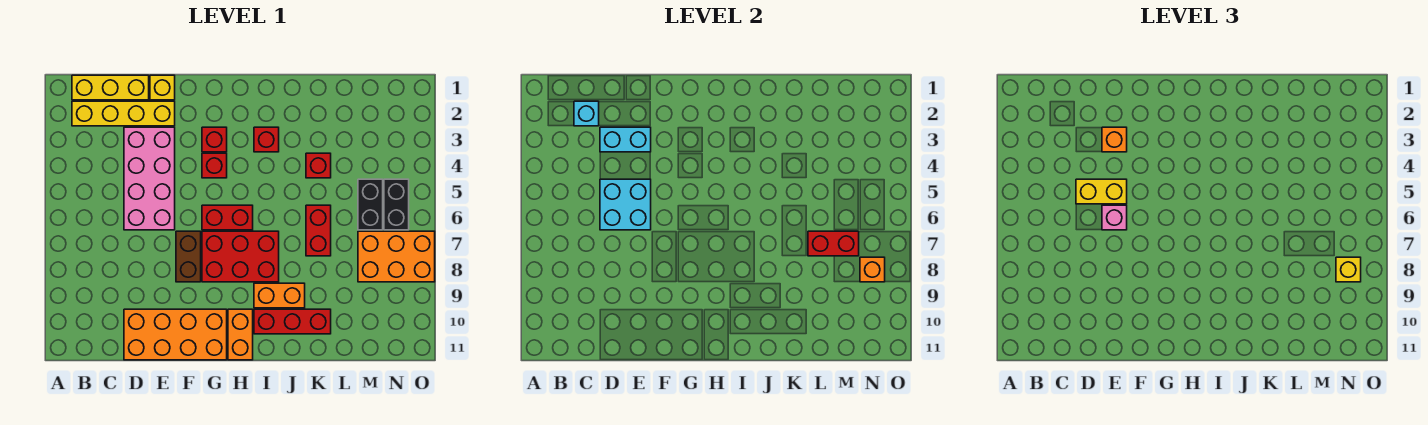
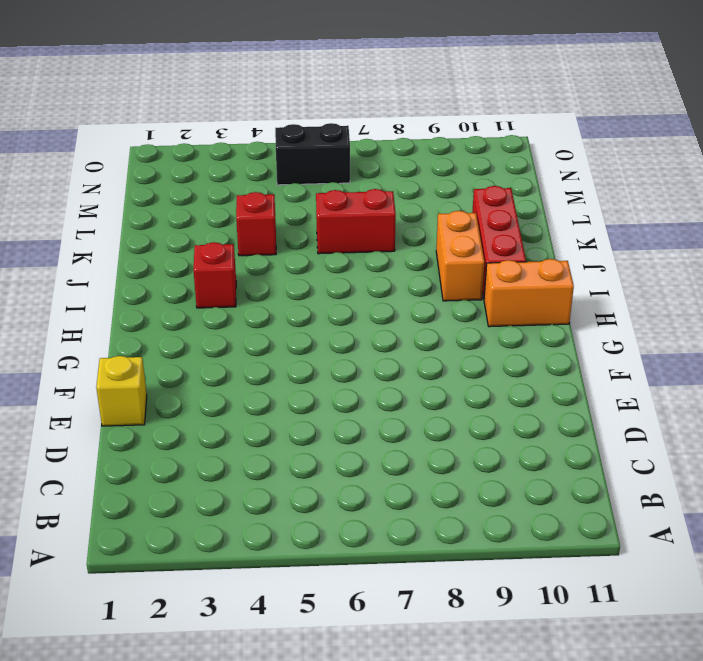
none -> yellow 1x3 brick [72,75,149,100]
none -> yellow 1x4 brick [72,101,175,126]
none -> pink 2x4 brick [124,127,175,230]

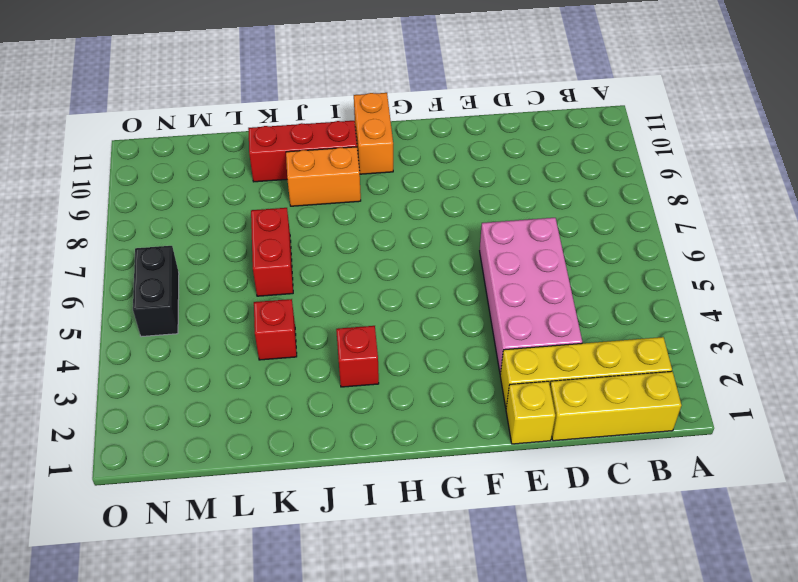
none -> orange 2x4 brick [124,309,227,360]
none -> brown 1x2 brick [176,231,201,282]
none -> red 1x1 brick [202,127,227,152]

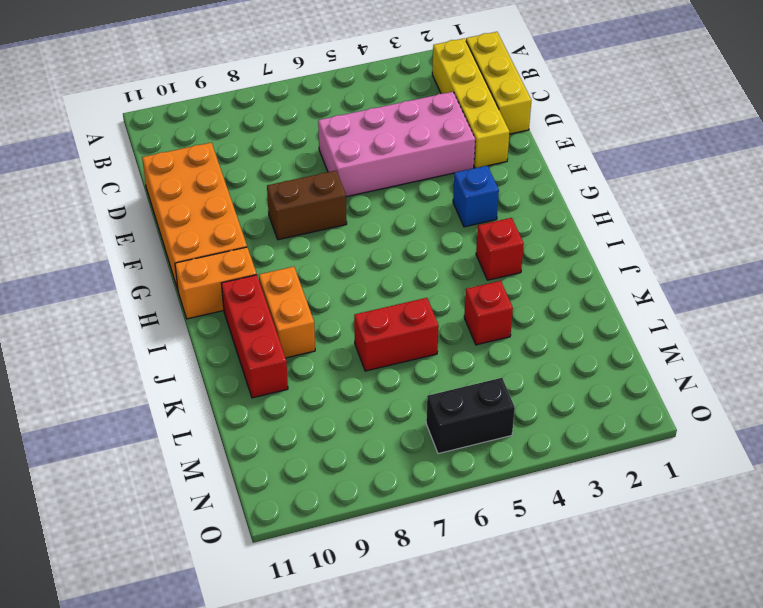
blue 1x1 brick [453,166,499,227] -> red 1x1 brick [202,127,227,152]
none -> yellow 1x1 brick [150,75,175,100]
none -> red 1x1 brick [202,153,227,178]
none -> red 1x2 brick [202,205,253,230]

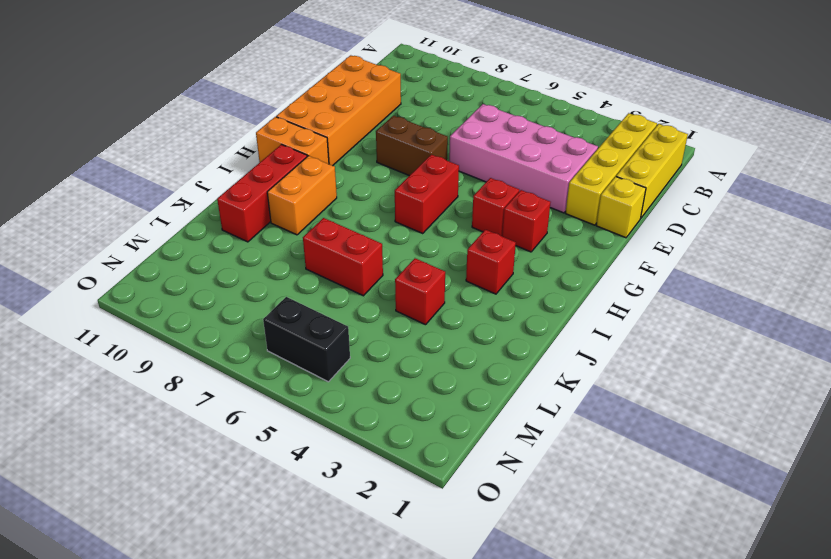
none -> red 2x3 brick [202,231,279,282]
none -> black 1x2 brick [358,179,383,230]
none -> orange 2x3 brick [358,231,435,282]

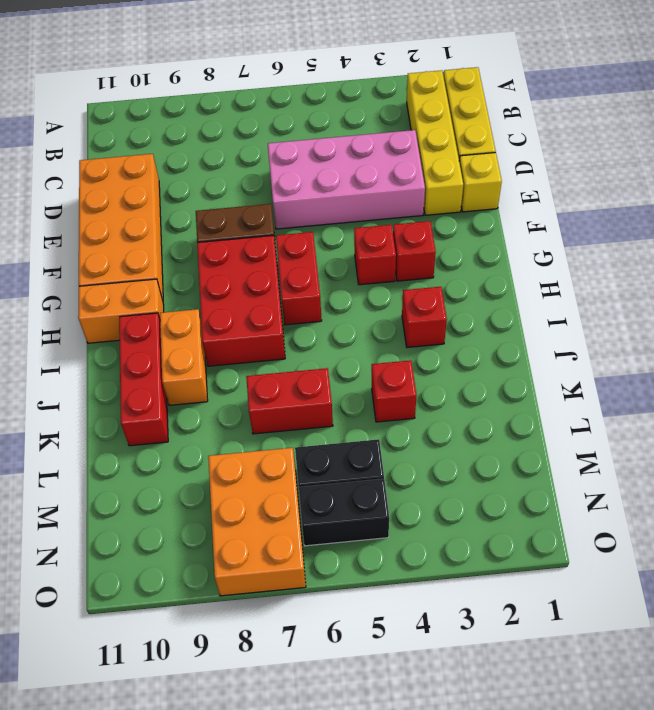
none -> cyan 1x1 brick [574,101,599,126]
none -> cyan 1x2 brick [600,127,651,152]
none -> cyan 2x2 brick [600,179,651,230]

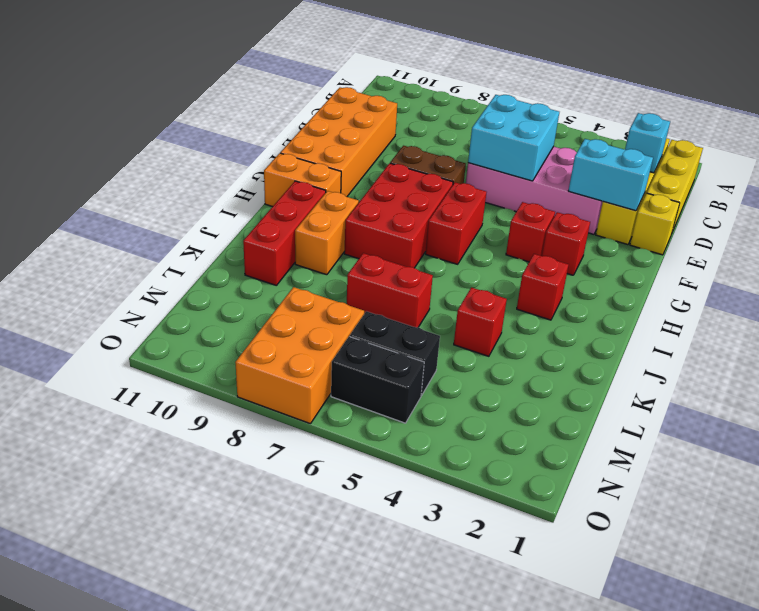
cyan 1x2 brick [568,139,653,211] -> cyan 1x2 brick turned to [600,127,651,152]
none -> red 1x2 brick [808,231,859,256]
none -> orange 1x1 brick [860,257,885,282]
none -> yellow 1x2 brick [1076,179,1127,204]

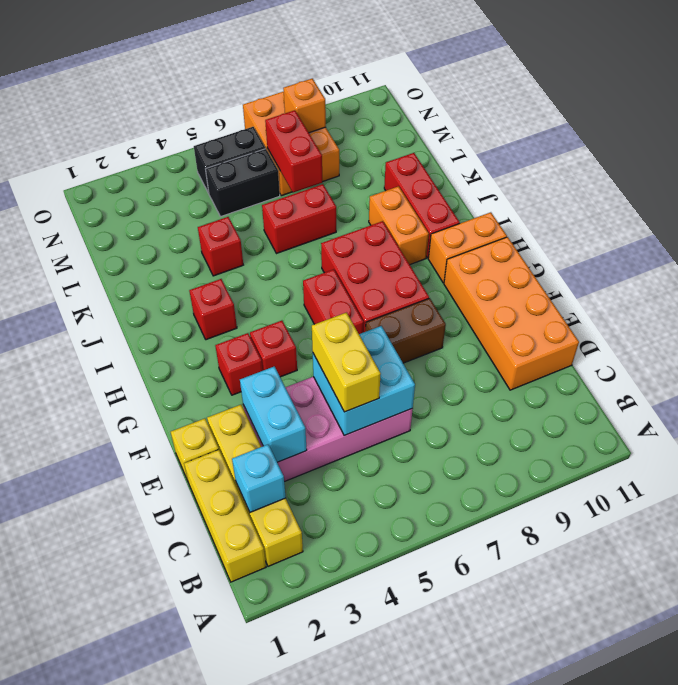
none -> orange 1x1 brick [1102,127,1127,152]
none -> pink 1x1 brick [1102,205,1127,230]
none -> yellow 1x1 brick [1336,257,1361,282]

